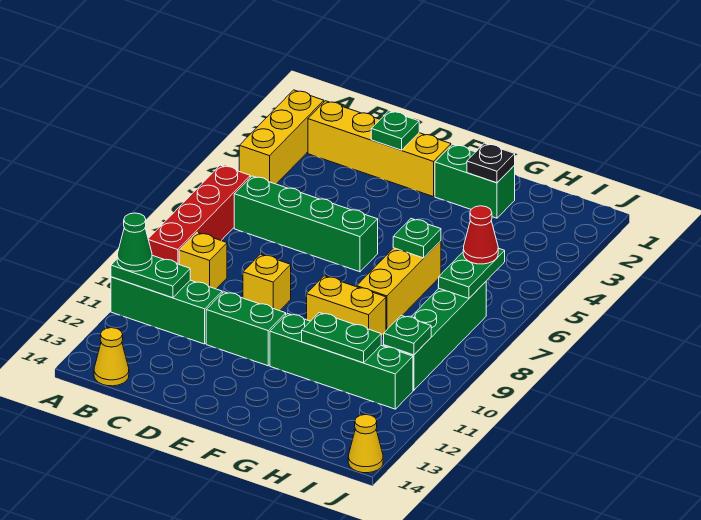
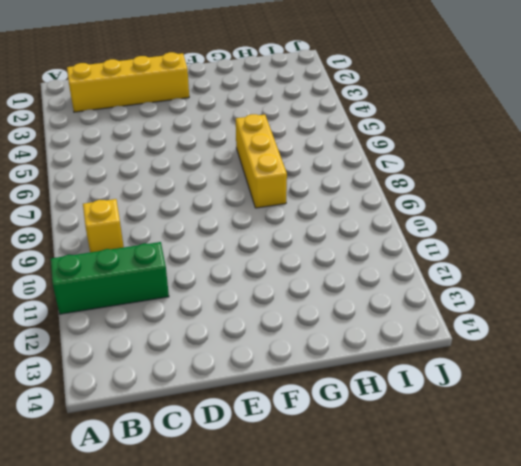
none -> yellow 1x3 brick [239,90,324,184]
none -> red 1x4 brick [148,165,250,264]
none -> green 1x4 brick [234,176,378,272]

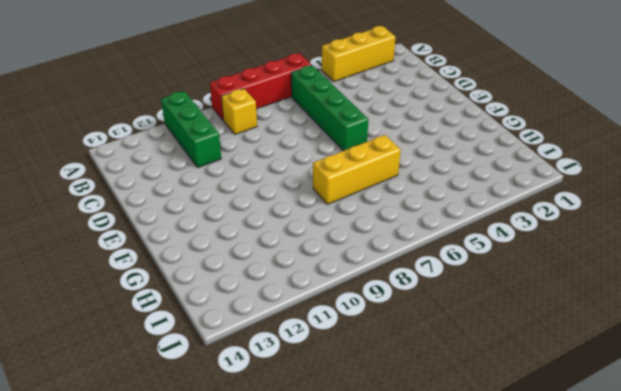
none -> yellow 1x4 brick [308,101,451,197]
none -> yellow 1x1 cone [94,328,129,386]
none -> yellow 1x1 brick [243,254,291,311]

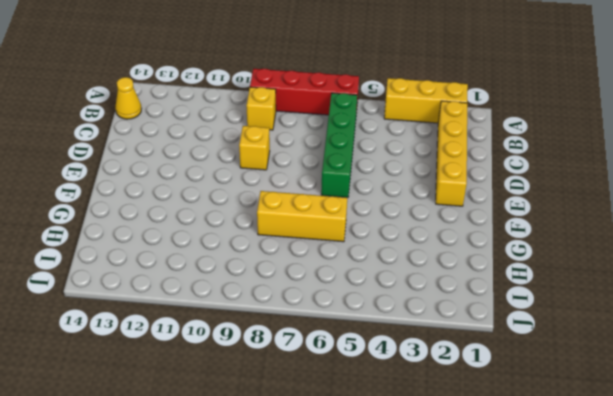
none -> green 1x3 brick [111,277,222,344]
none -> green 1x2 brick [206,292,286,366]
none -> green 1x2 brick [435,144,515,218]

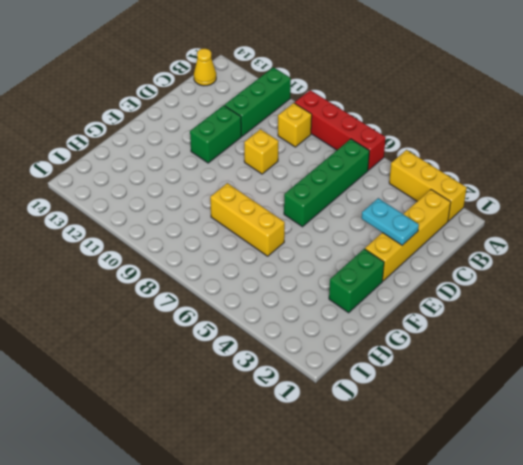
cyan 1x2 plate [362,198,419,245] -> green 1x1 plate [371,111,419,150]
none -> yellow 1x2 brick [307,276,386,337]
none -> green 1x4 brick [270,313,413,409]
none -> green 1x4 brick [384,282,486,390]

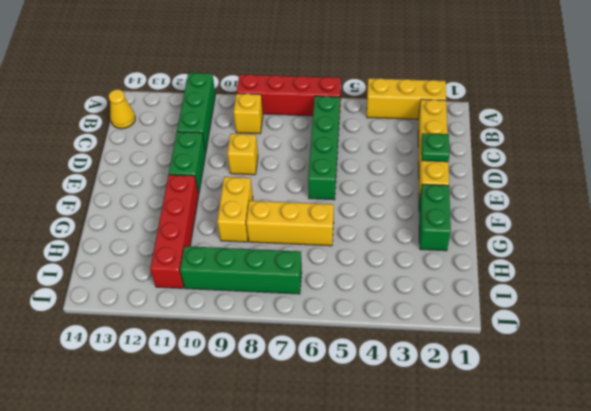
red 1x4 brick [150,175,199,288] -> green 1x4 brick [270,313,413,409]
none -> yellow 1x1 cone [348,415,383,473]
none -> green 1x2 plate [111,255,190,298]
none -> black 1x1 plate [467,143,515,183]

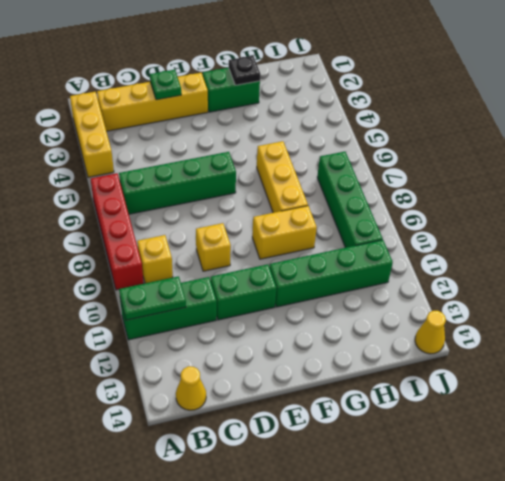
none -> green 1x1 plate [393,219,441,258]
none -> green 1x2 plate [302,313,381,363]
none -> green 1x2 plate [439,248,505,298]

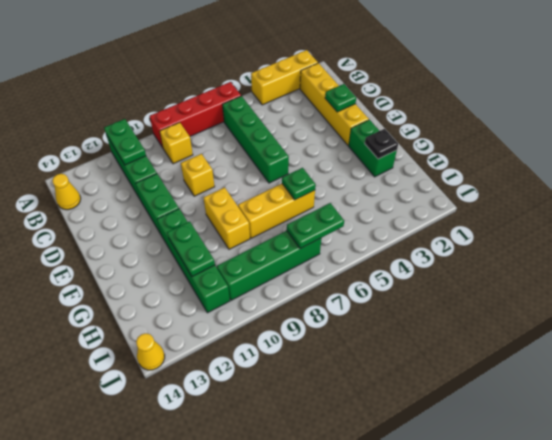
none -> green 1x1 plate [384,315,431,355]
none -> green 1x1 cone [117,213,152,271]
none -> red 1x1 cone [463,206,498,264]

